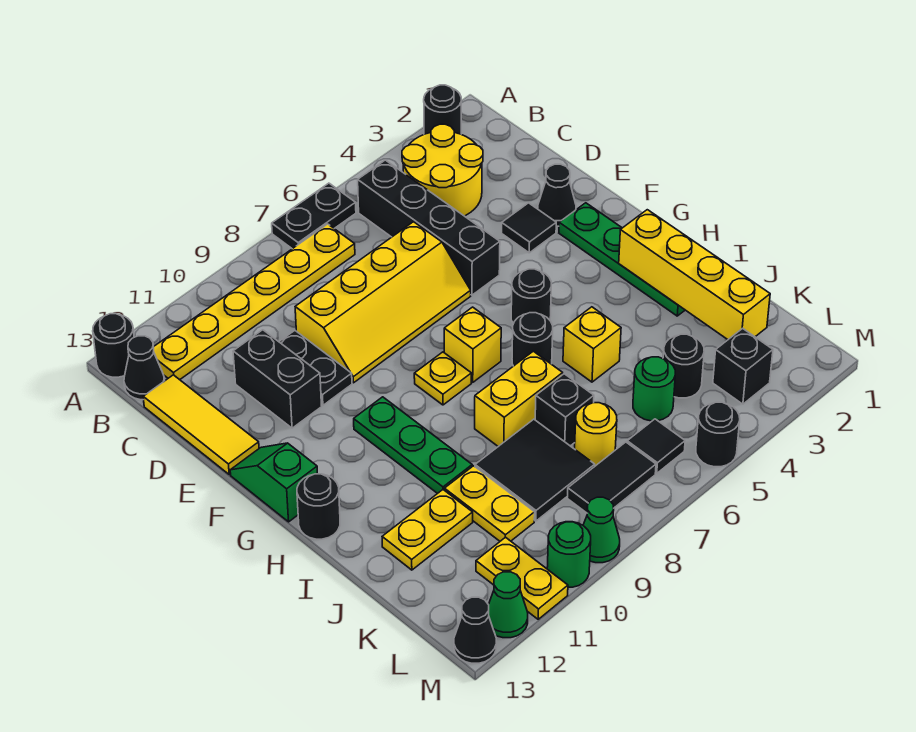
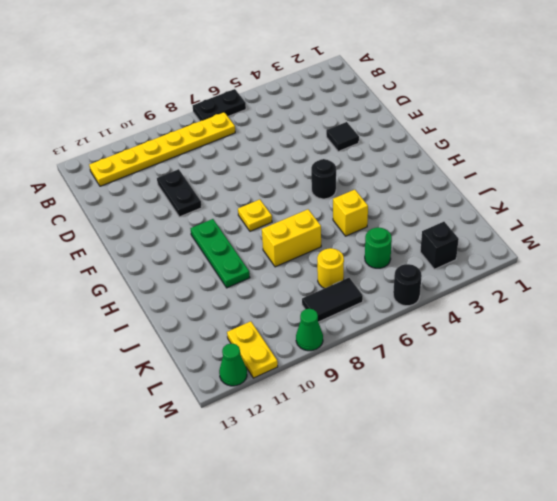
none -> black 1x1 round brick [424,85,461,134]
none -> black 1x1 round brick [93,314,134,377]
none -> yellow 2x2 round brick [402,124,483,216]
none -> black 1x4 brick [358,160,500,295]

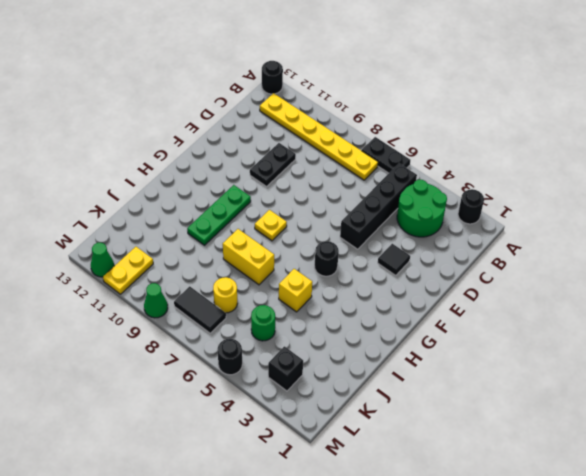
green 2x2 round brick [397,180,447,237] -> yellow 2x2 round brick [402,124,483,216]
none -> black 1x1 cone [124,336,164,400]
none -> yellow 1x3 tile [143,375,259,475]
none -> yellow 2x4 slope [295,222,471,383]
none -> black 1x2 brick [233,330,322,428]

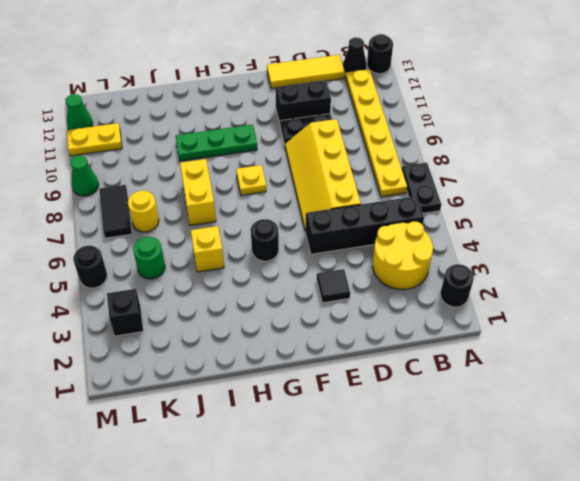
none -> black 1x1 cone [538,164,576,226]
none -> green 1x4 plate [559,203,685,316]
none -> green 1x2 slope [230,443,317,522]
none -> yellow 1x1 brick [444,307,501,382]

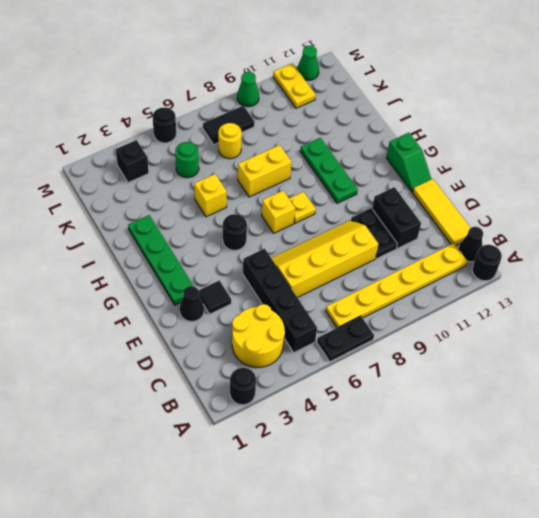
none -> black 1x1 round brick [512,313,553,366]
none -> black 1x1 round brick [297,474,340,539]
none -> black 1x1 brick [535,374,594,446]
none -> black 2x2 tile [475,419,595,521]

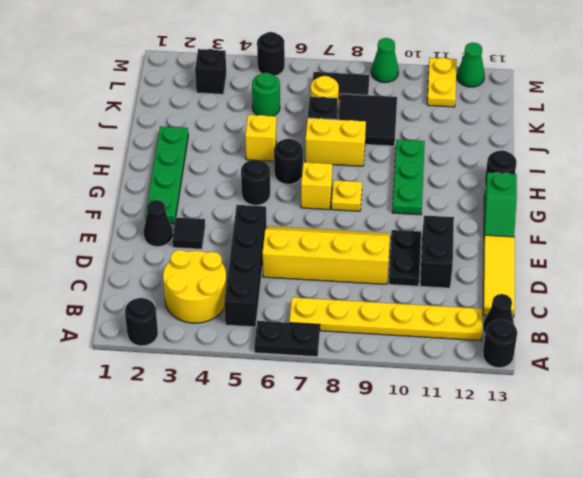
none -> yellow 1x2 plate [445,466,535,541]
none -> yellow 1x2 plate [382,490,473,570]
none -> black 1x1 round brick [663,334,704,398]
none -> black 1x1 tile [627,419,685,473]

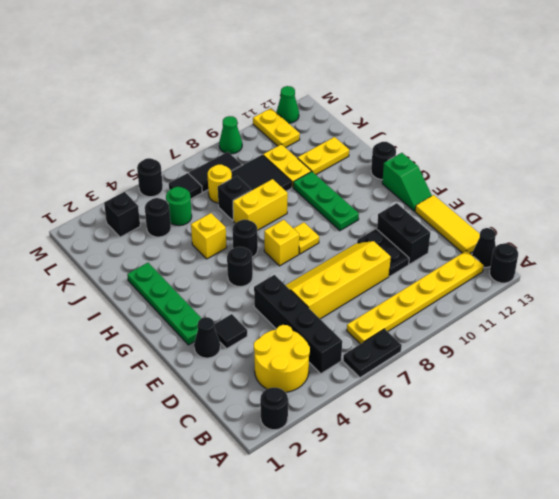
none -> green 1x1 round brick [547,522,591,587]
none -> black 1x1 cone [454,597,496,663]
none -> yellow 1x4 brick [619,210,770,340]

